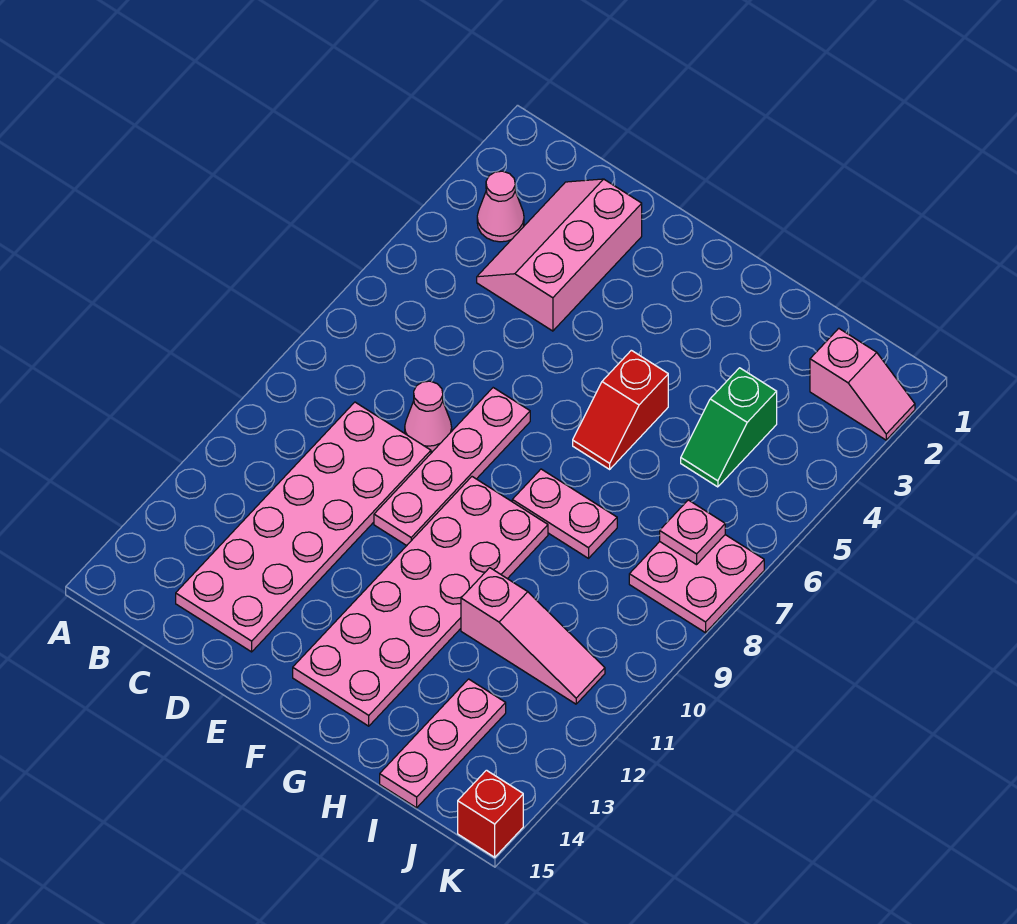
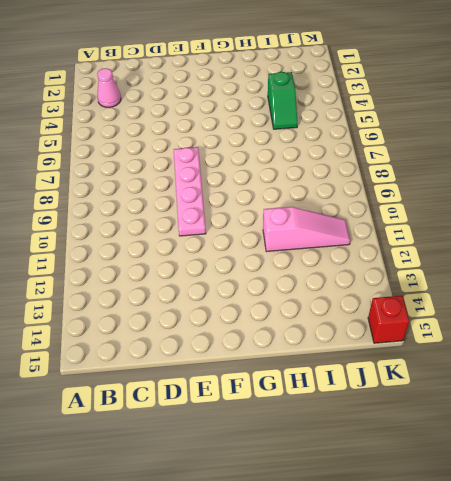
none -> pink 2x3 slope [477,179,642,331]
none -> pink 2x6 plate [176,402,431,652]
none -> pink 1x1 cone [405,381,452,451]

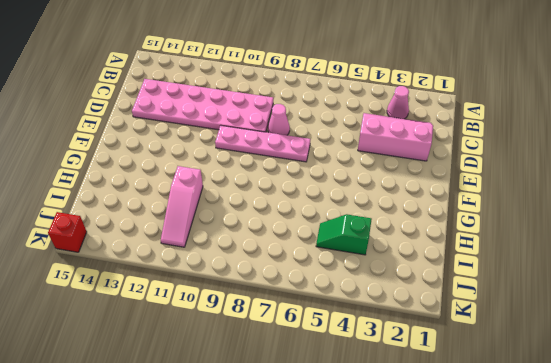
none -> pink 2x6 plate [293,477,548,726]
none -> red 1x2 slope [573,350,668,469]
none -> pink 1x2 plate [512,469,617,558]

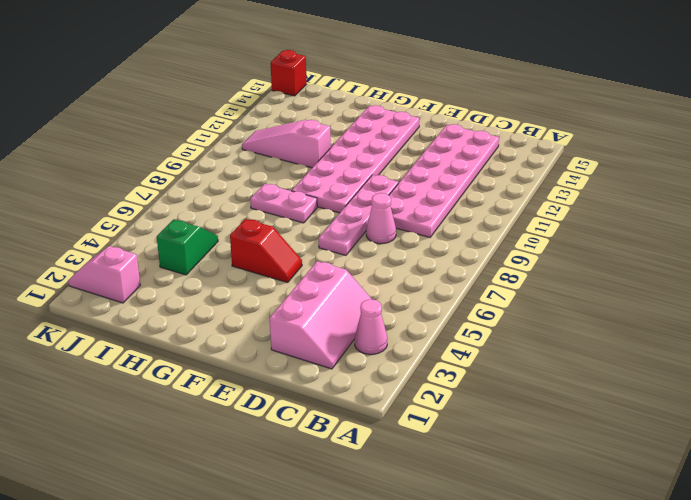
red 1x2 slope [230,219,302,282] -> red 1x2 slope turned to [573,350,668,469]
none -> pink 1x3 plate [380,679,506,808]
none -> pink 2x2 plate [629,535,764,633]
none -> pink 1x1 plate [660,500,725,565]

